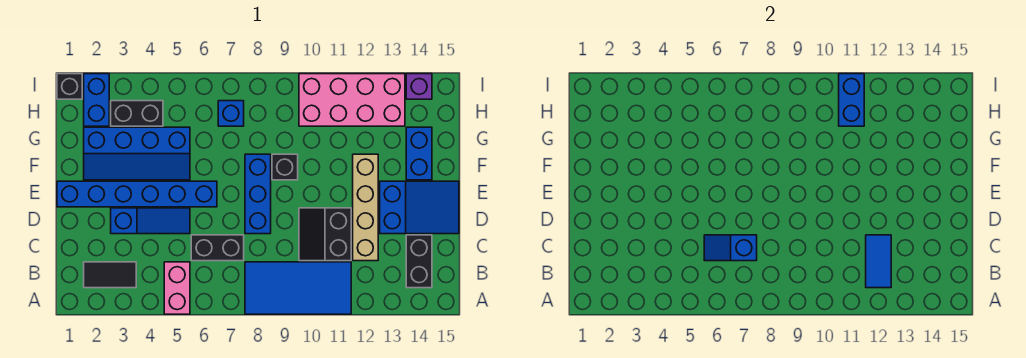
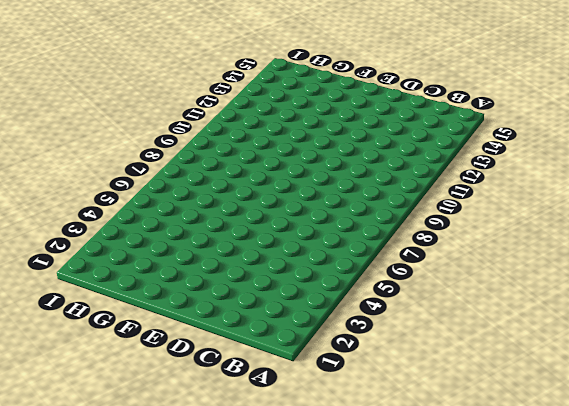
none -> pink 1x2 brick [164,262,190,314]
none -> blue 2x4 tile [245,262,351,314]
none -> black 1x2 tile [84,262,136,288]

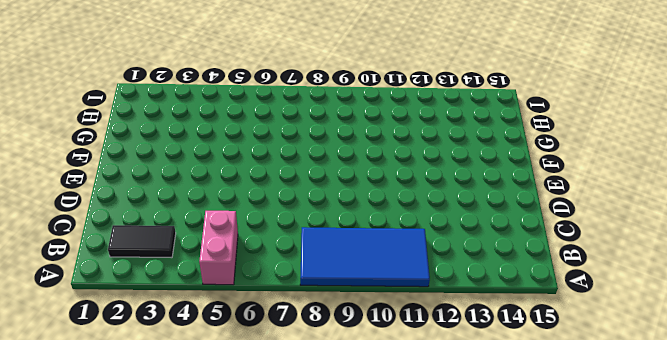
none -> black 1x2 brick [406,235,432,288]
none -> black 1x2 brick [191,235,244,261]
none -> black 2x2 slope [299,208,351,261]

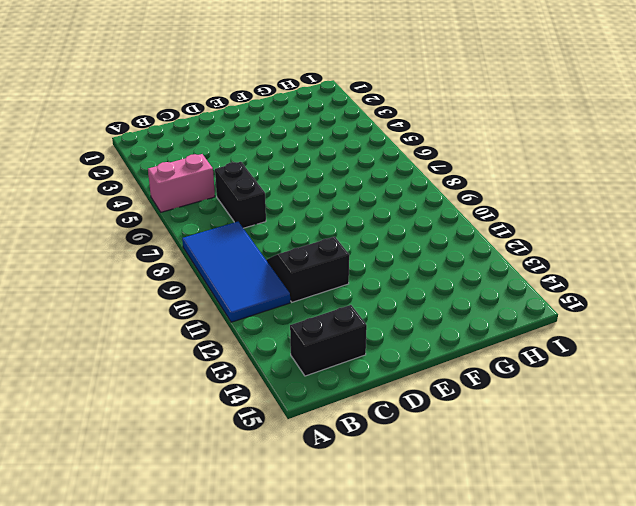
none -> black 1x2 tile [84,262,136,288]
none -> tan 1x4 brick [353,154,378,261]
none -> blue 1x3 slope [111,208,190,234]

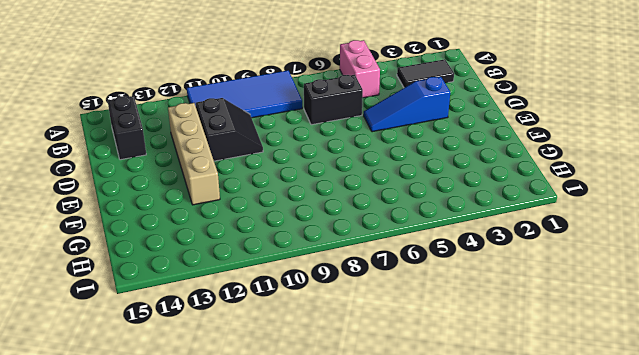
none -> blue 1x3 brick [245,154,271,234]
none -> blue 2x3 slope [380,181,459,234]
none -> blue 1x6 brick [57,181,217,207]

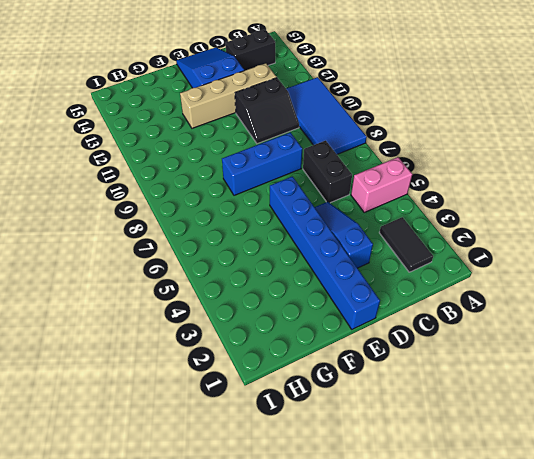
none -> blue 2x4 slope [84,127,190,180]
none -> black 1x1 brick [272,154,298,180]
none -> blue 1x2 brick [406,127,432,180]

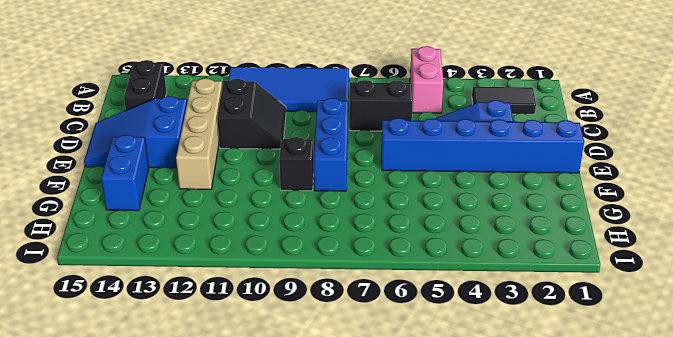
none -> blue 2x4 slope [84,127,190,180]
none -> blue 1x2 brick [84,74,109,126]
none -> black 1x2 brick [111,101,163,126]

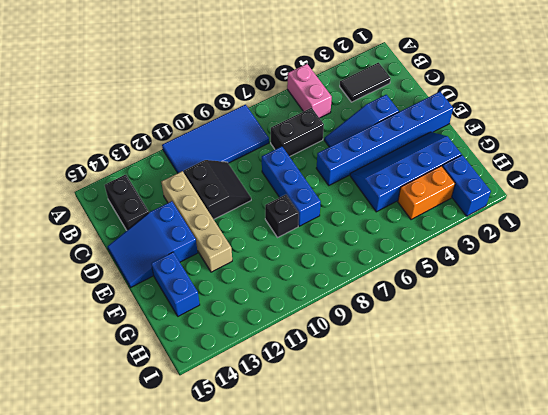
orange 1x2 brick [398,166,455,220] -> black 1x2 brick [111,101,163,126]
none -> blue 1x1 brick [218,101,244,126]
none -> pink 2x4 brick [299,74,405,126]
none -> black 1x1 brick [57,74,82,99]

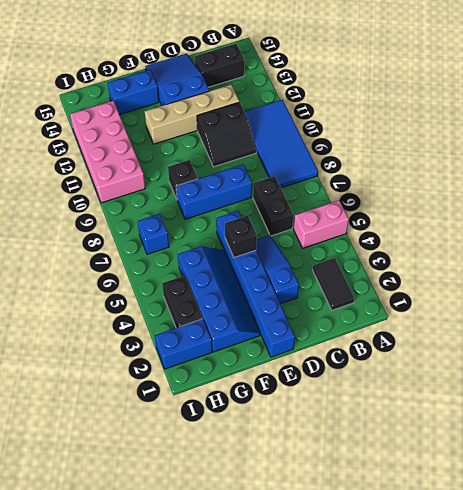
black 1x1 brick [225,216,257,257] -> black 1x1 brick moved to [57,74,82,99]
none -> purple 1x1 brick [406,74,432,99]
none -> blue 1x2 tile [866,235,891,288]
none -> blue 1x2 slope [704,235,757,261]

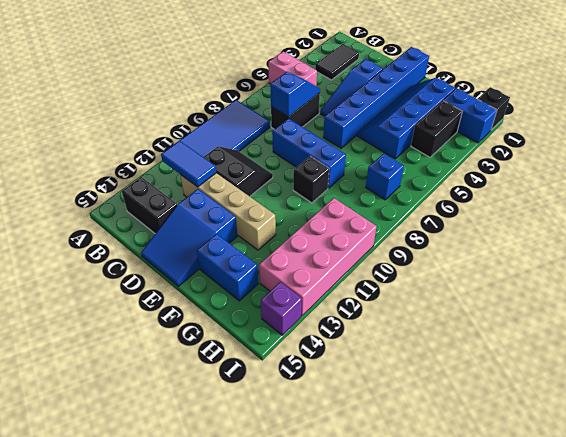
none -> blue 1x2 brick [839,74,864,126]

